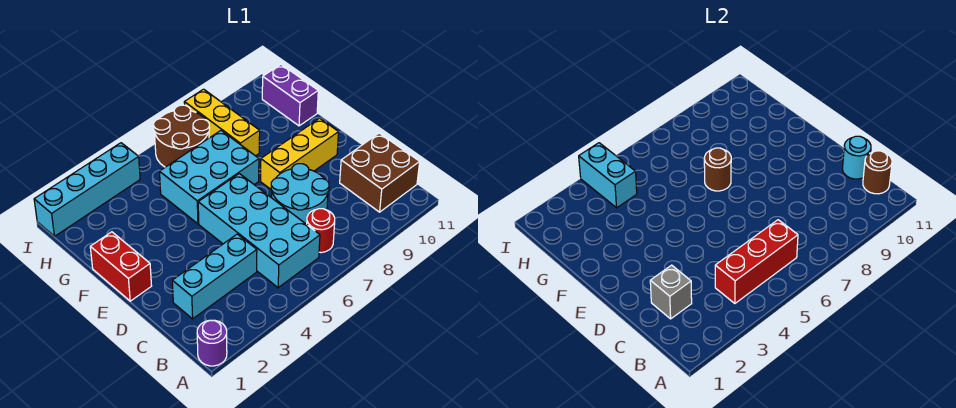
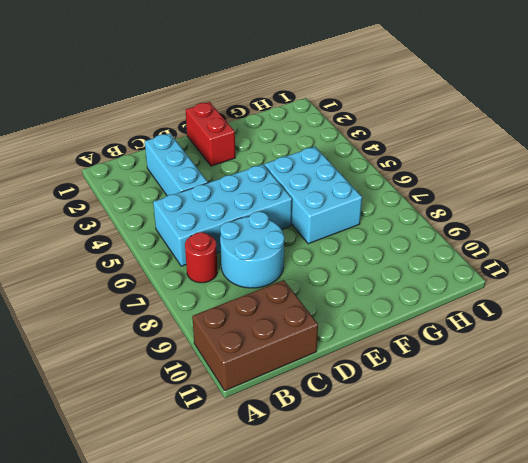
brown 2x3 brick [192,280,318,391] -> brown 2x2 brick [340,133,420,212]
red 1x2 brick [186,102,235,166] -> red 1x2 brick turned to [90,232,152,301]
none -> purple 1x1 round brick [197,320,227,366]
none -> yellow 1x3 brick [261,118,339,189]
none -> yellow 1x3 brick [184,89,260,156]

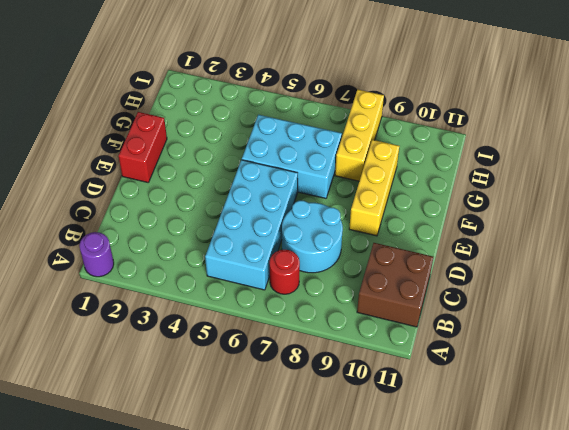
yellow 1x3 brick [349,140,399,236] -> yellow 1x3 brick turned to [261,118,339,189]
none -> cyan 1x3 brick [172,234,257,319]
none -> purple 1x2 brick [262,65,318,126]
none -> brown 2x2 round brick [154,105,210,167]

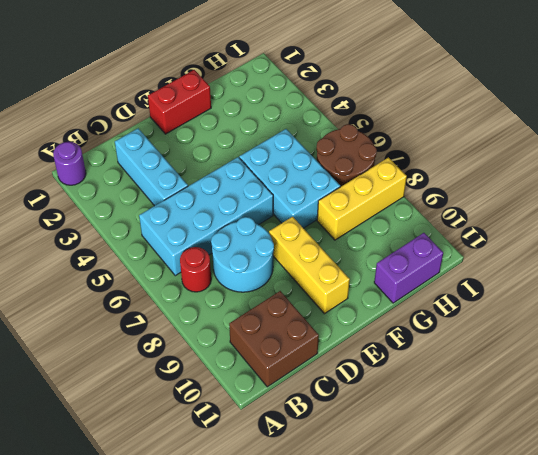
none -> cyan 1x4 brick [34,143,140,236]
none -> red 1x3 brick [715,220,798,303]
none -> brown 1x1 round brick [863,151,892,194]

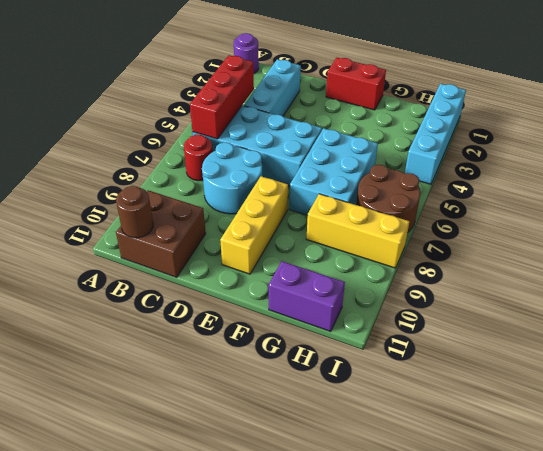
none -> grey 1x1 brick [650,265,692,319]
none -> cyan 1x1 round brick [843,136,871,179]
none -> brown 1x1 round brick [704,148,731,191]

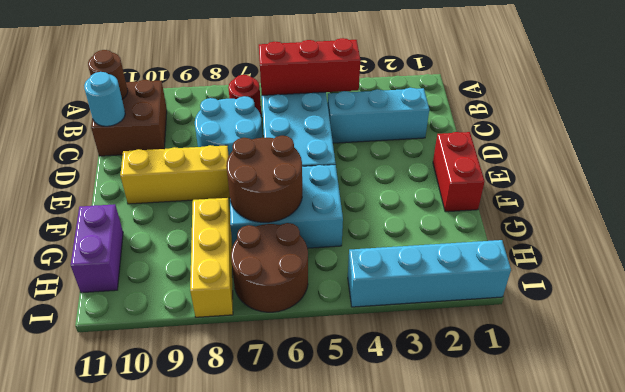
brown 2x2 round brick [226,136,302,222] -> brown 1x1 round brick [704,148,731,191]
none -> purple 1x1 round brick [197,320,227,366]
none -> grey 1x1 brick [650,265,692,319]
none -> cyan 1x2 brick [579,143,637,208]

